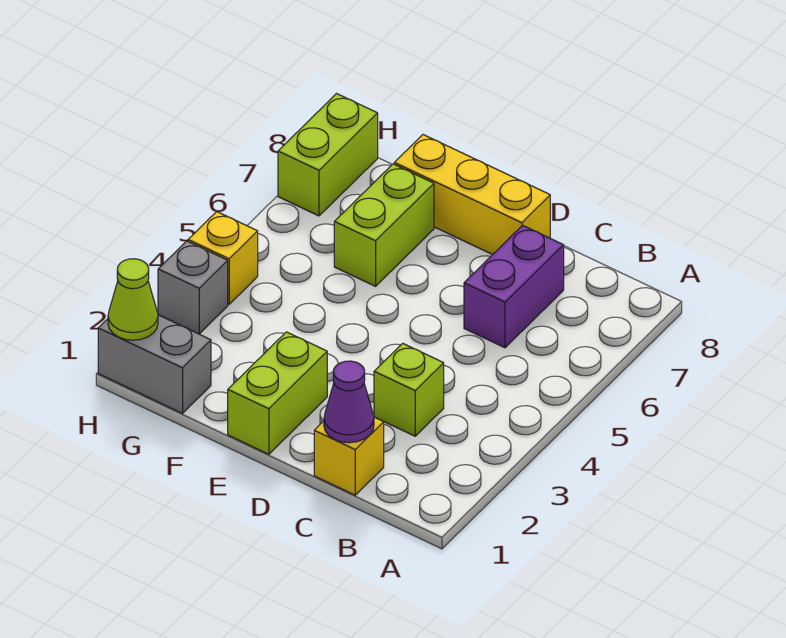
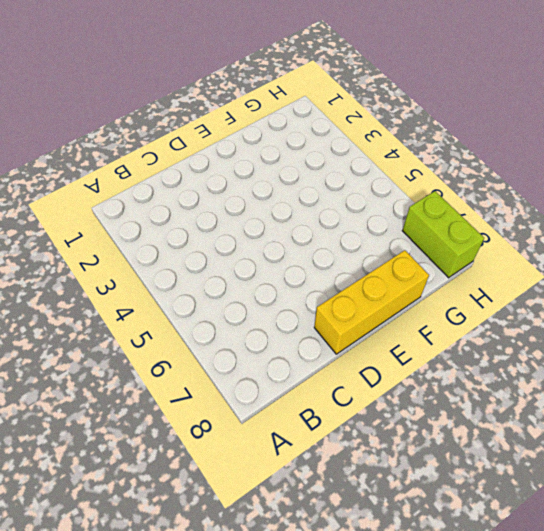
none -> yellow 1x1 brick [314,417,384,495]
none -> lime 1x1 brick [374,343,444,436]
none -> purple 1x2 brick [464,225,564,348]

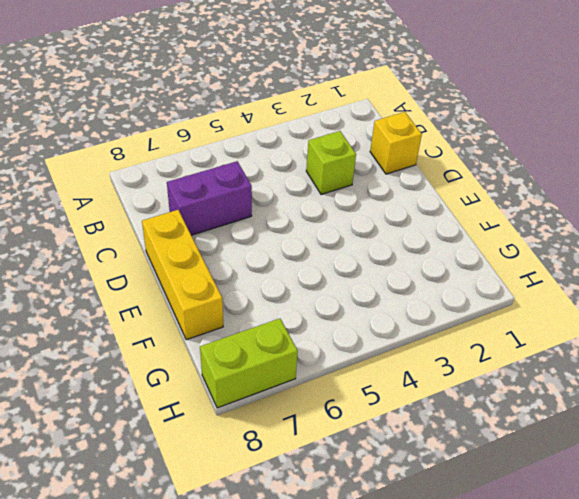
none -> lime 1x2 brick [228,332,327,454]
none -> lime 1x2 brick [334,164,434,286]
none -> grey 1x2 brick [98,315,211,413]

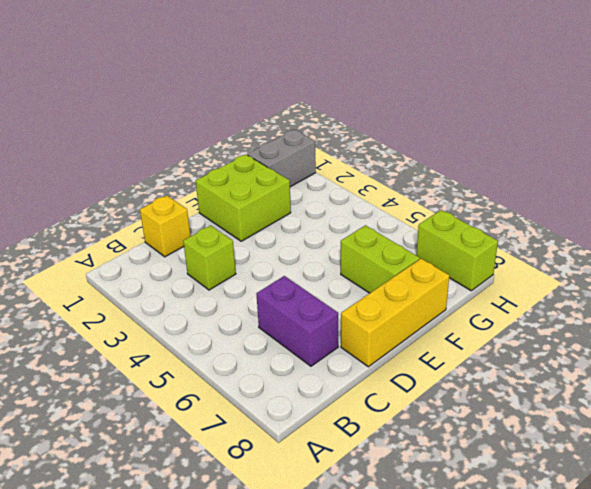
lime 2x2 brick [196,155,291,241] -> lime 1x2 brick [228,332,327,454]
none -> grey 1x1 brick [158,241,228,334]
none -> yellow 1x1 brick [188,212,258,304]
none -> purple 1x1 cone [324,361,374,443]

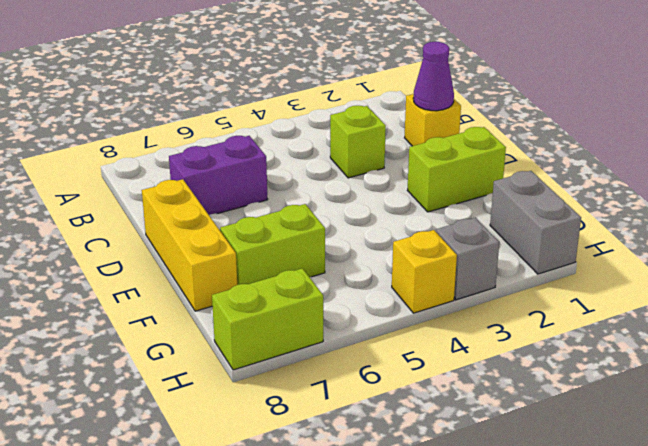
none -> lime 1x1 cone [108,259,158,340]

